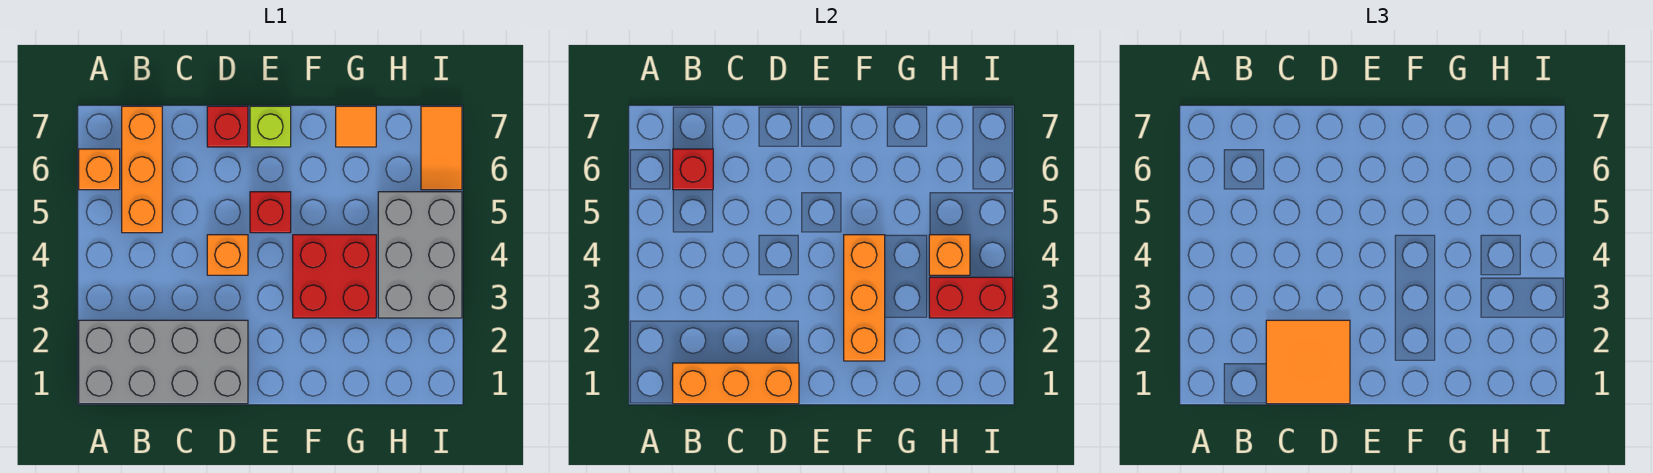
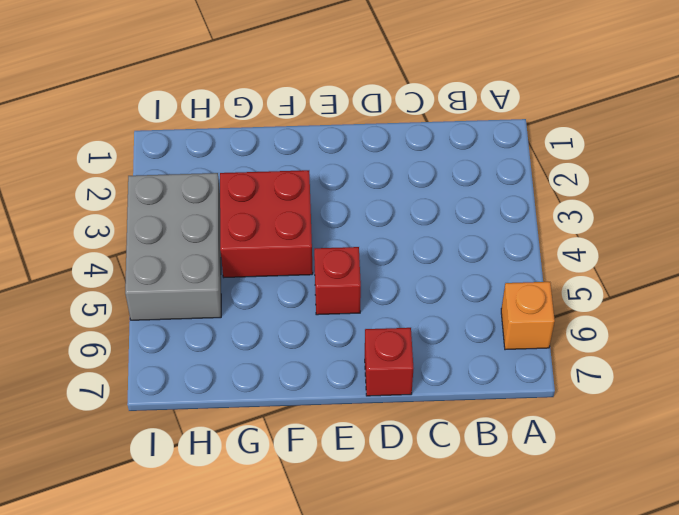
none -> grey 2x4 brick [79,320,248,404]
none -> orange 1x3 brick [122,106,162,233]
none -> orange 1x1 brick [207,235,248,275]

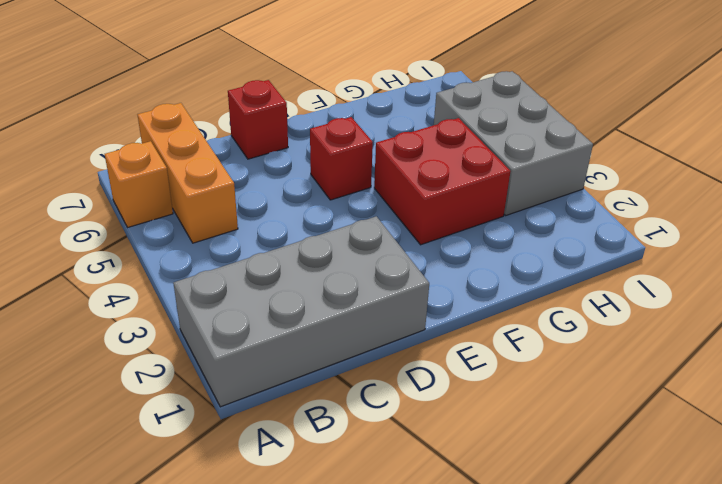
none -> orange 1x1 brick [207,235,248,275]
none -> lime 1x1 brick [250,106,291,147]
none -> orange 1x1 tile [336,106,376,147]

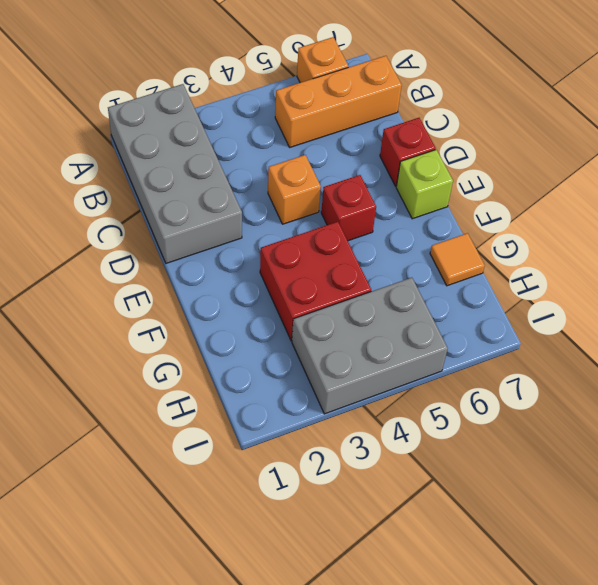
none -> orange 1x2 tile [421,106,462,190]
none -> orange 1x3 brick [673,363,799,404]
none -> red 1x1 brick [673,149,713,190]

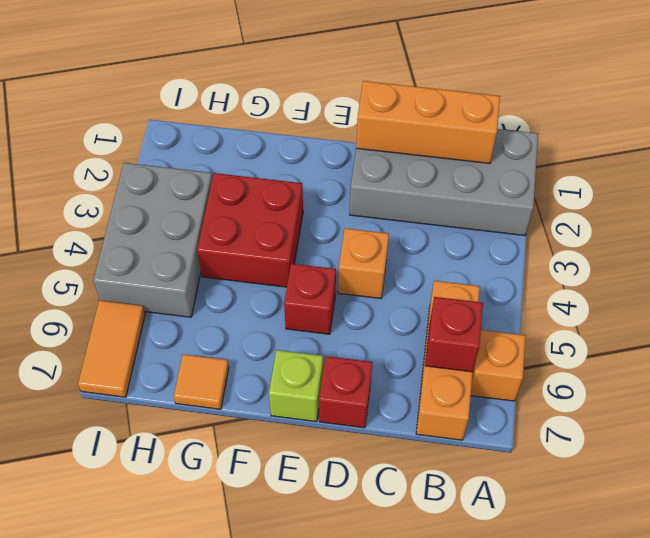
none -> orange 1x3 brick [844,235,885,361]
none -> red 1x2 brick [929,277,1013,318]
none -> orange 1x1 brick [929,235,970,275]

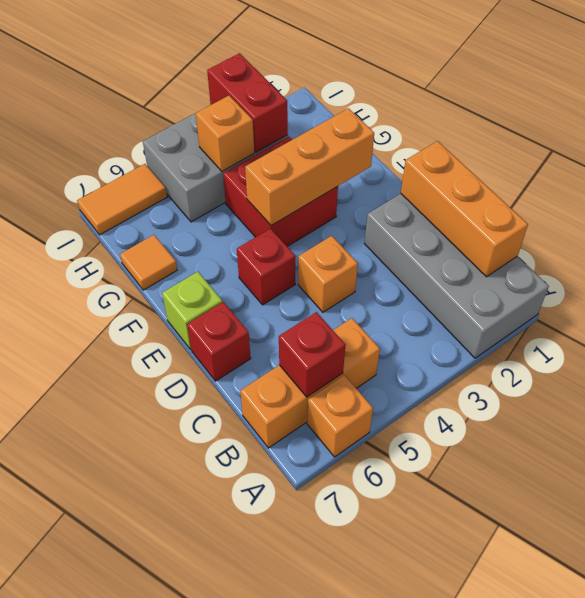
none -> orange 2x2 tile [1266,320,1350,404]

